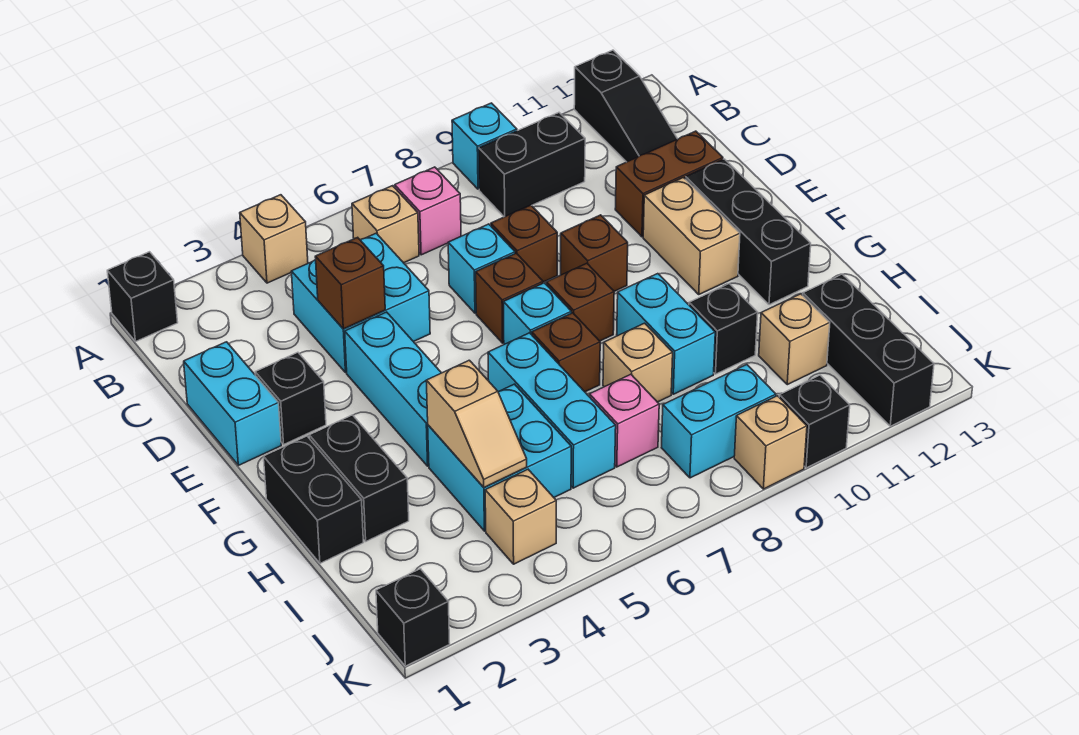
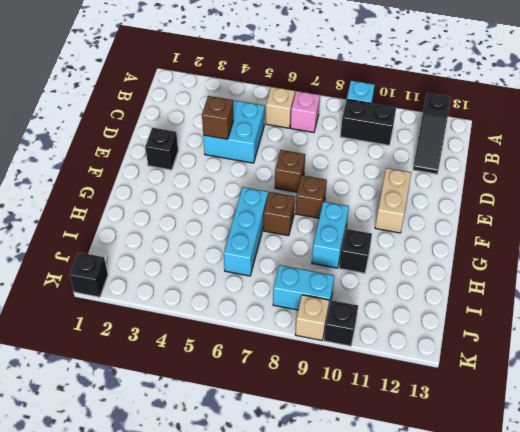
none -> black 1x1 brick [107,252,178,342]
none -> tan 1x1 brick [240,195,308,283]
none -> cyan 1x2 brick [184,342,281,465]
none -> cyan 1x1 brick [448,224,515,313]

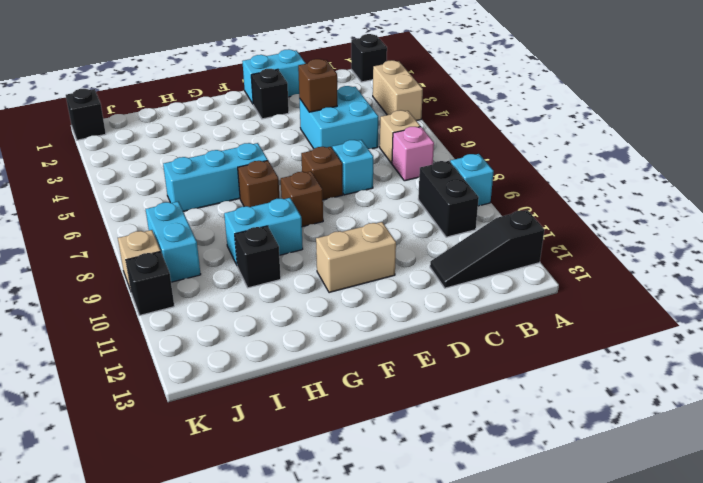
tan 1x2 brick [373,60,423,121] -> tan 1x1 brick [240,195,308,283]
none -> brown 1x1 brick [491,205,557,282]
none -> brown 1x2 brick [615,131,723,237]
none -> cyan 1x3 brick [345,312,441,466]
none -> brown 1x1 brick [561,215,628,291]

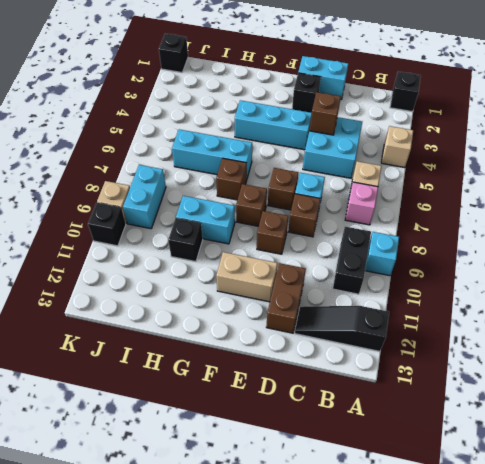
none -> black 1x3 brick [685,159,811,305]
none -> cyan 1x1 brick [503,283,571,344]
none -> black 1x2 brick [263,436,363,563]
none -> black 1x2 brick [309,415,409,541]

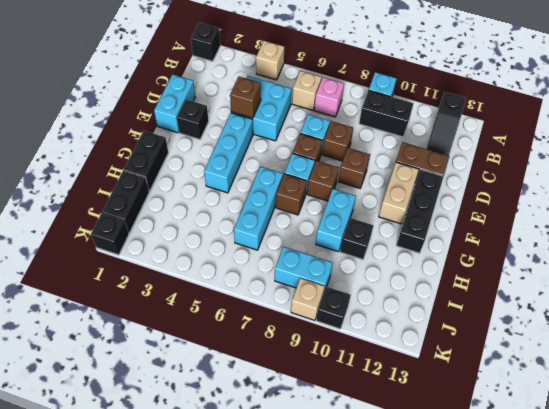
black 1x2 brick [102,171,149,233] -> black 1x2 brick moved to [309,415,409,541]
none -> cyan 2x2 brick [428,384,571,531]
none -> tan 1x1 brick [603,323,673,402]
none -> pink 1x1 brick [590,374,659,467]
none -> tan 1x1 brick [759,294,830,385]

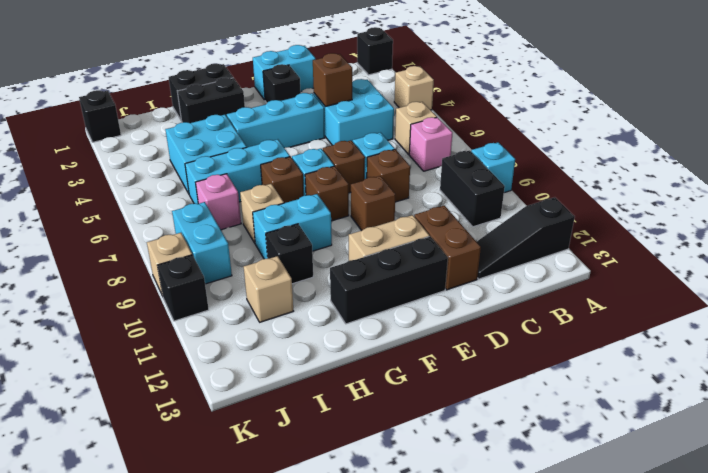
none -> black 1x3 brick [803,274,934,426]
none -> tan 1x1 brick [485,469,556,564]
none -> tan 1x2 slope [426,360,527,488]

